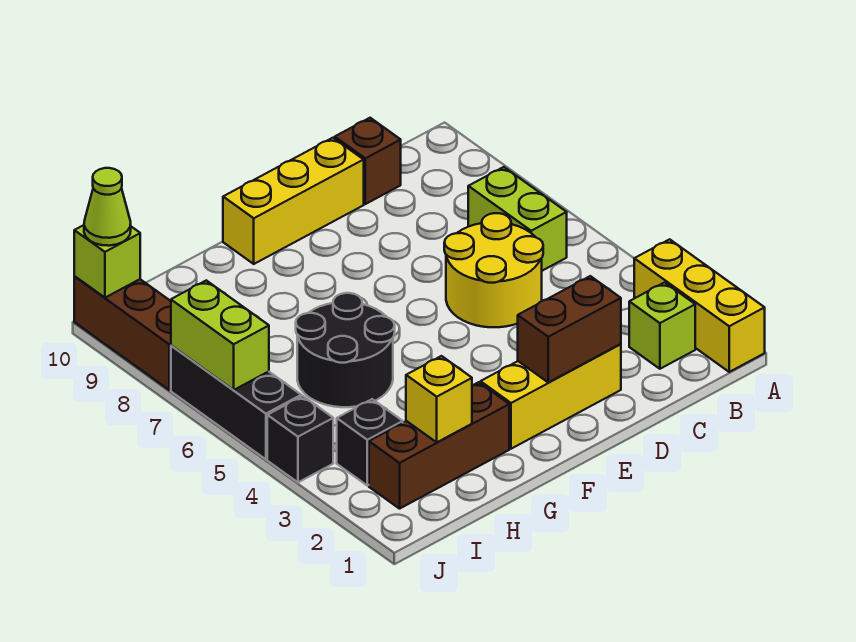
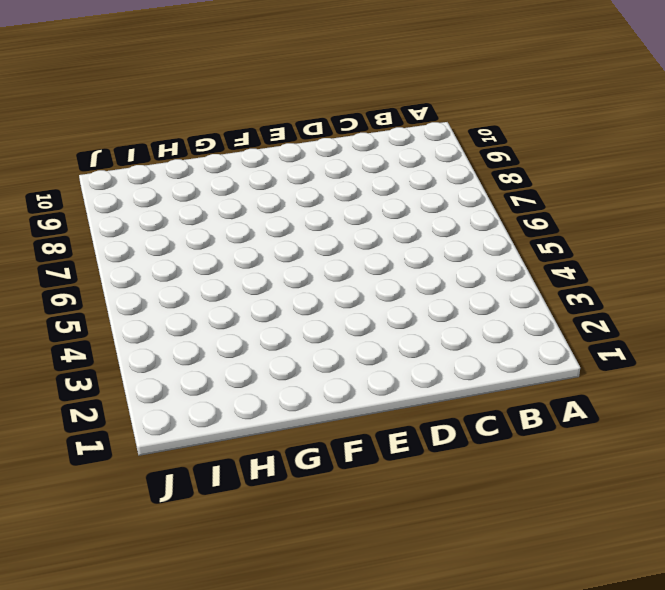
none -> yellow 1x3 brick [634,239,765,372]
none -> lime 1x1 brick [629,282,695,369]
none -> lime 1x2 brick [468,167,567,271]

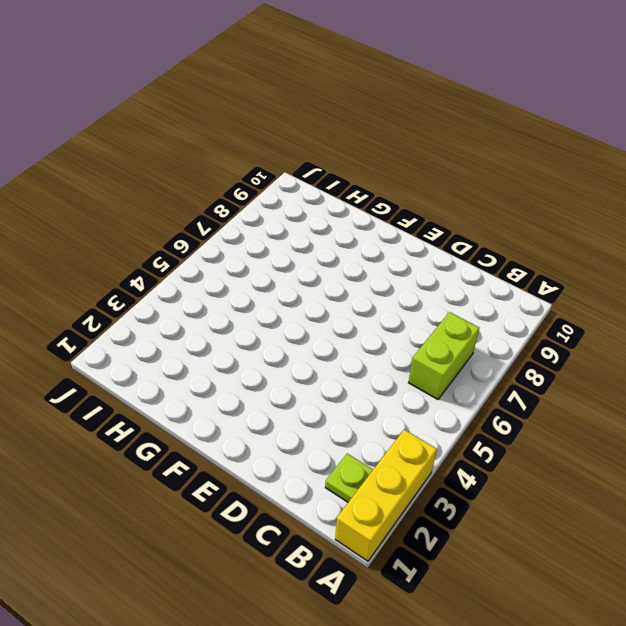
lime 1x1 plate [325,454,373,502] -> lime 1x1 brick [629,282,695,369]
none -> yellow 2x2 round brick [444,213,543,327]
none -> brown 1x1 brick [335,118,401,204]
none -> yellow 1x3 brick [481,344,621,449]

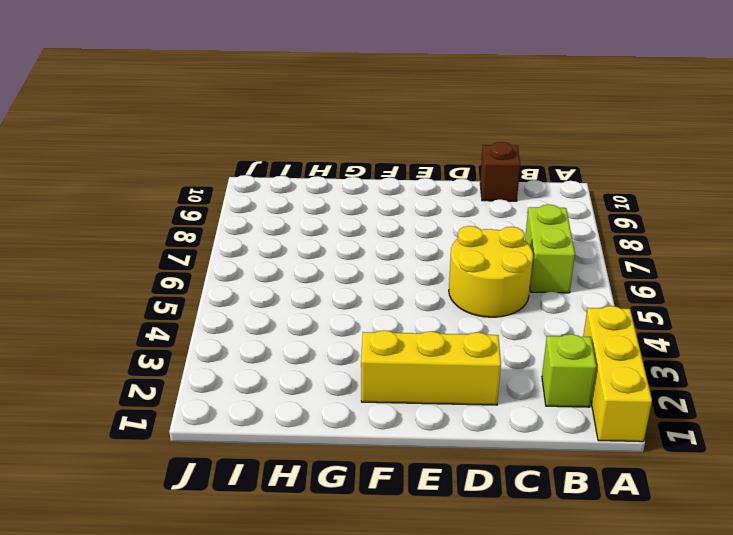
none -> yellow 1x3 brick [223,138,364,264]
none -> brown 1x3 brick [369,382,509,509]
none -> black 2x2 round brick [296,293,395,407]

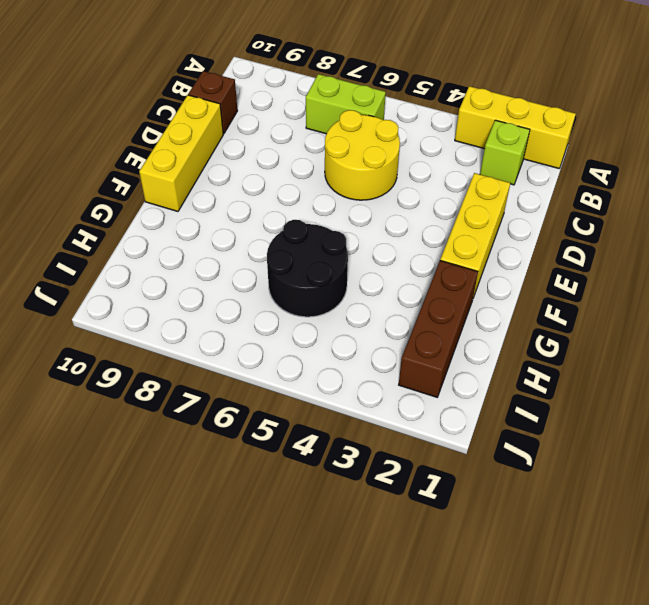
none -> black 1x1 brick [337,399,403,486]
none -> black 1x1 brick [267,396,333,482]
none -> black 1x3 brick [171,346,301,459]

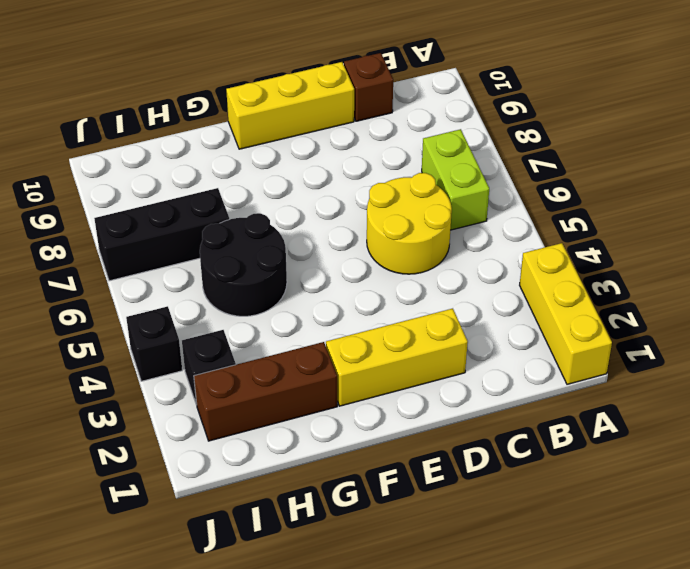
black 1x3 brick [94,188,229,281] -> black 1x3 brick turned to [171,346,301,459]
none -> lime 1x1 brick [629,282,695,369]
none -> brown 1x3 brick [74,277,171,390]
none -> brown 1x2 brick [518,276,621,382]

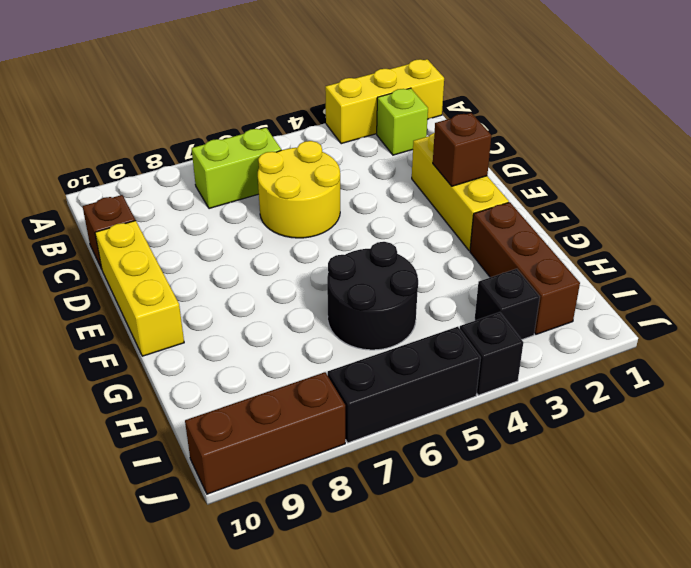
brown 1x1 brick [433,113,491,186] -> brown 1x2 brick [518,276,621,382]
none -> yellow 1x1 brick [406,356,472,442]
none -> lime 1x2 brick [171,280,269,390]
none -> lime 1x1 brick [74,225,140,298]

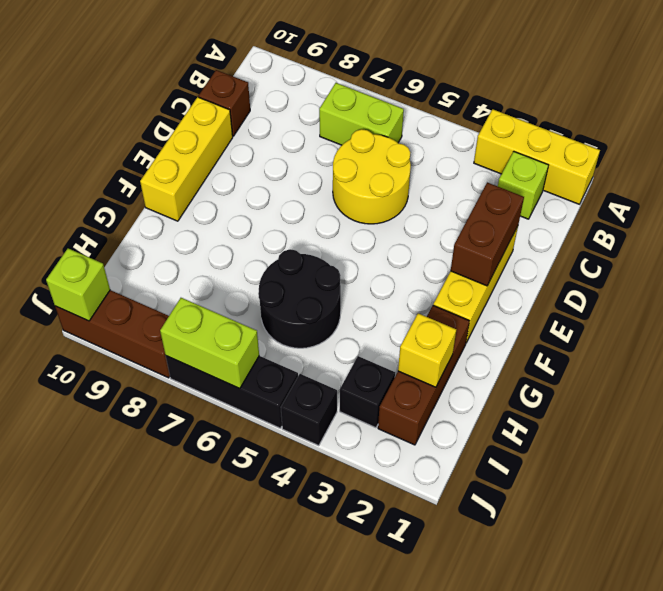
none -> lime 1x1 cone [84,168,131,246]

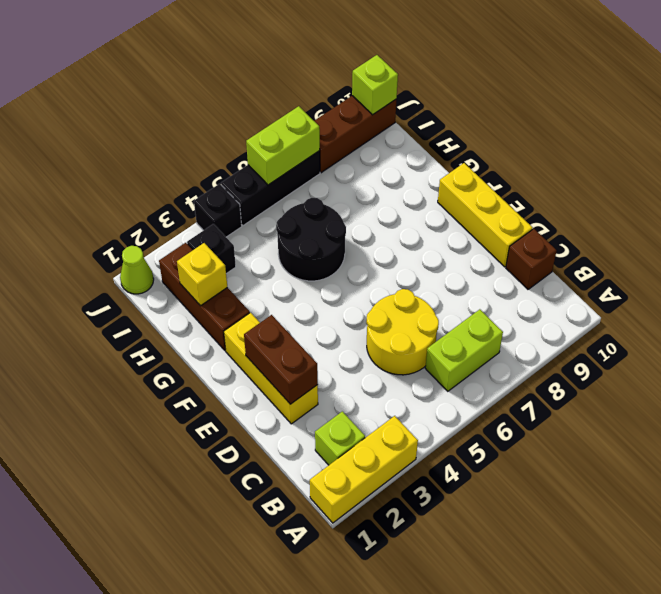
lime 1x1 cone [120,246,154,294] -> lime 1x1 cone moved to [84,168,131,246]

